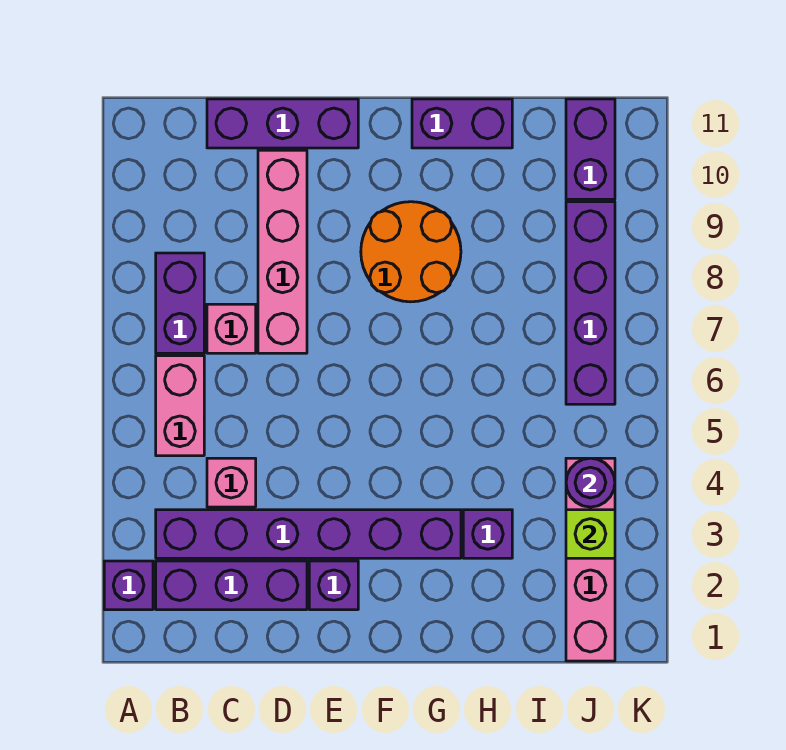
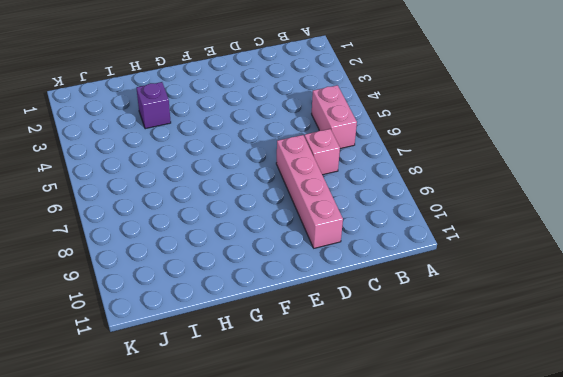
none -> purple 1x1 brick [104,561,153,610]
none -> purple 1x3 brick [156,561,307,610]
none -> purple 1x6 brick [156,510,461,558]

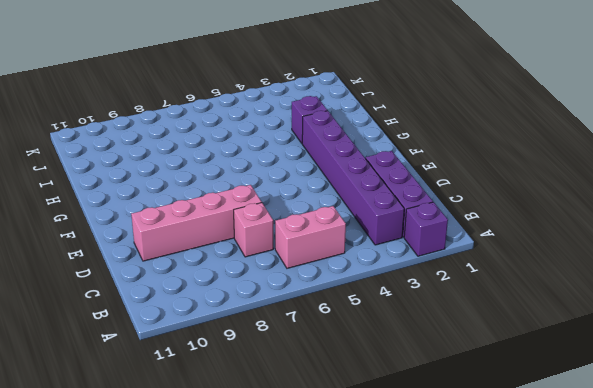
none -> purple 1x2 brick [156,253,204,353]
none -> pink 1x1 brick [207,458,256,507]
none -> purple 1x3 brick [207,99,358,148]

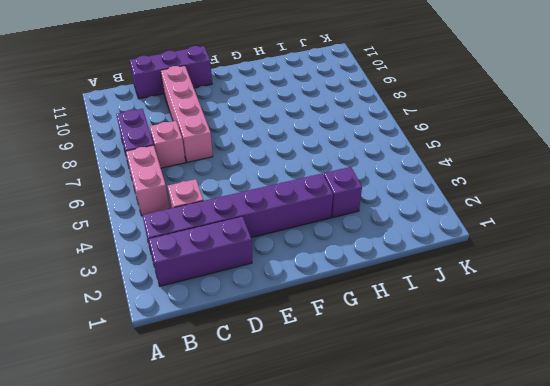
none -> purple 1x1 brick [104,561,153,610]
none -> purple 1x1 brick [309,561,358,610]
none -> orange 2x2 round brick [361,202,461,302]

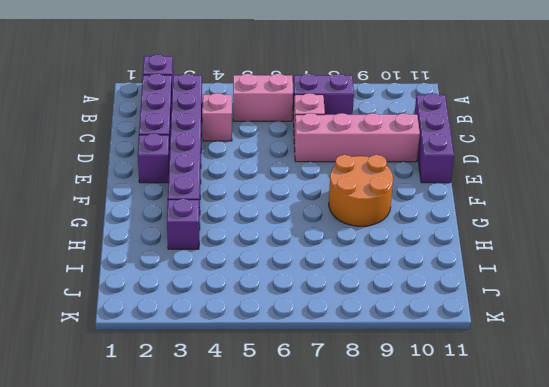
none -> purple 1x2 brick [412,99,512,148]
none -> pink 1x4 brick [566,458,615,661]
none -> purple 1x4 brick [566,202,615,404]

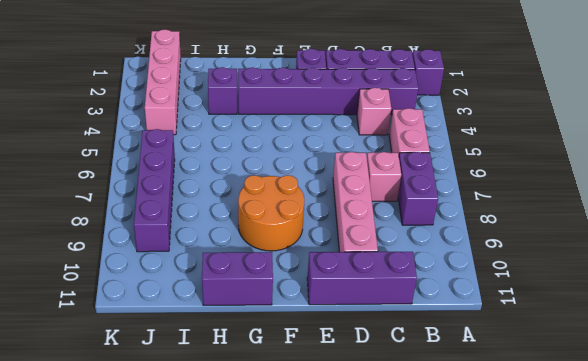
none -> purple 1x2 brick [566,99,615,199]
none -> lime 1x1 brick [566,510,615,558]
none -> purple 1x1 round brick [566,458,615,507]

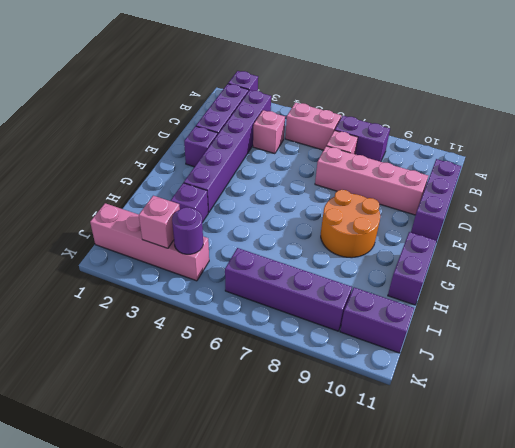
pink 1x1 brick [139,196,180,248] -> lime 1x1 brick [566,510,615,558]

